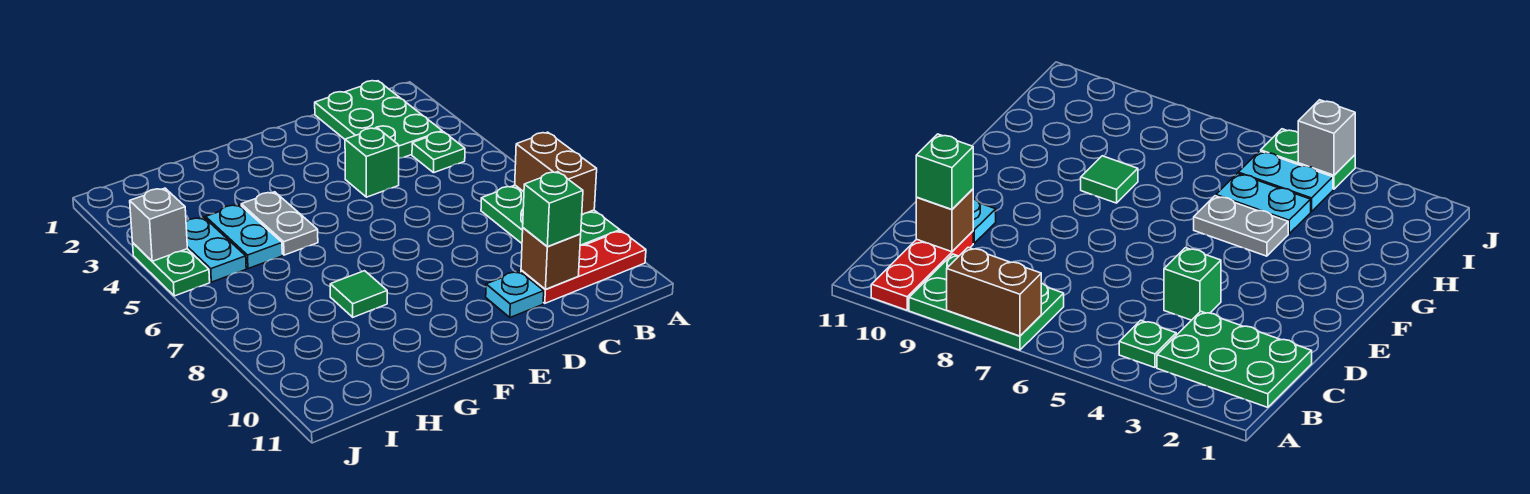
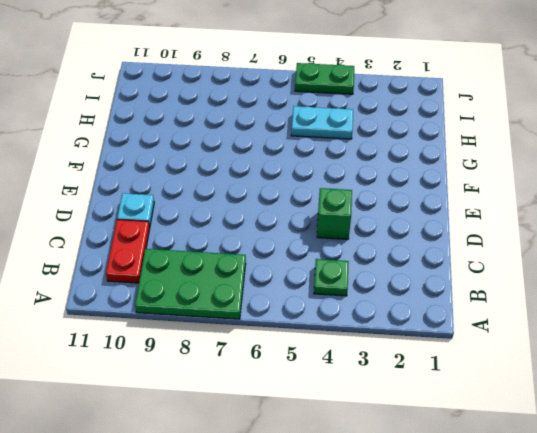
red 1x2 plate [106,220,150,283] -> red 1x3 plate [521,231,646,303]
none -> green 2x3 plate [315,81,442,158]
none -> grey 1x2 plate [241,192,318,255]
none -> green 1x1 tile [330,271,387,317]

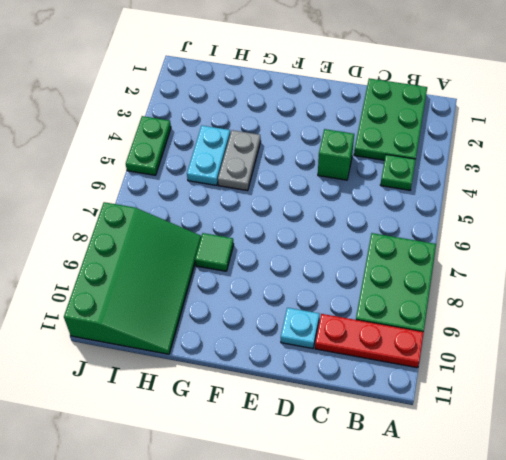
green 3x4 slope [64,202,201,354] -> none
none -> cyan 1x2 plate [186,217,246,282]
none -> brown 1x2 brick [515,132,597,214]
none -> brown 1x1 brick [521,228,581,289]

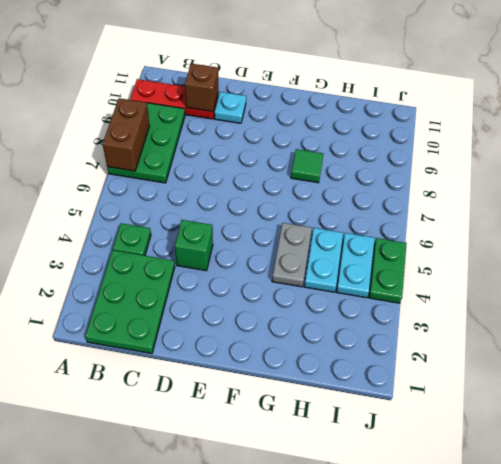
none -> grey 1x1 brick [130,188,187,261]
none -> green 1x1 brick [523,172,583,247]

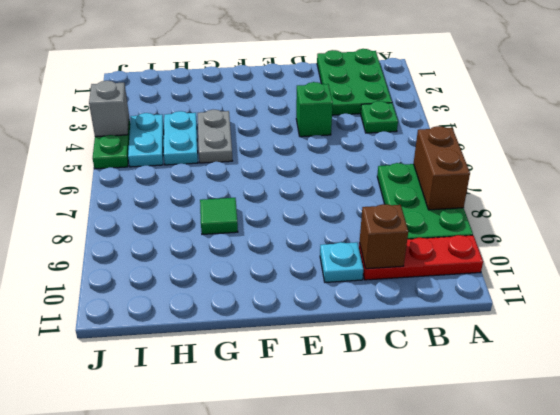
none -> green 1x1 brick [523,172,583,247]

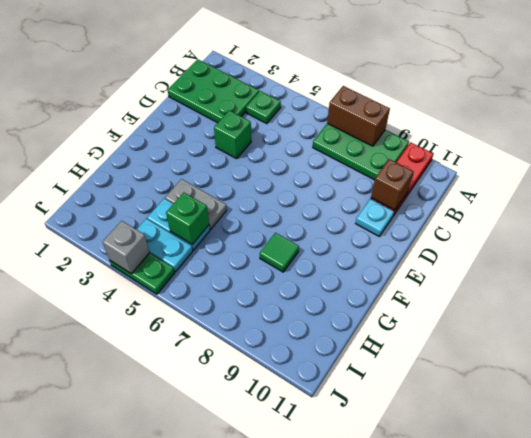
green 1x1 brick [166,193,209,245] -> green 1x1 brick moved to [523,172,583,247]

